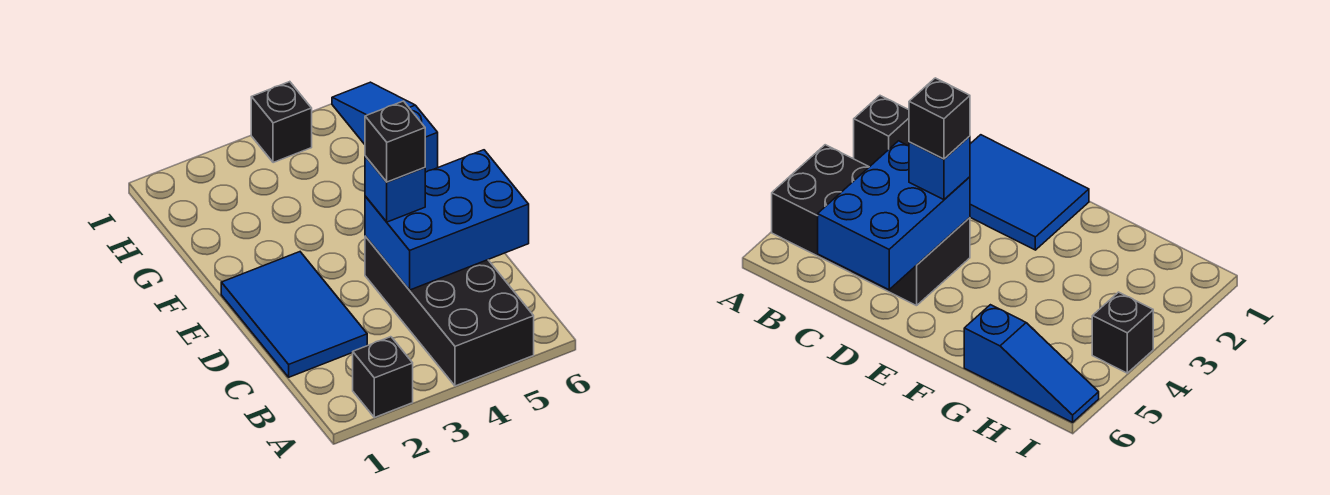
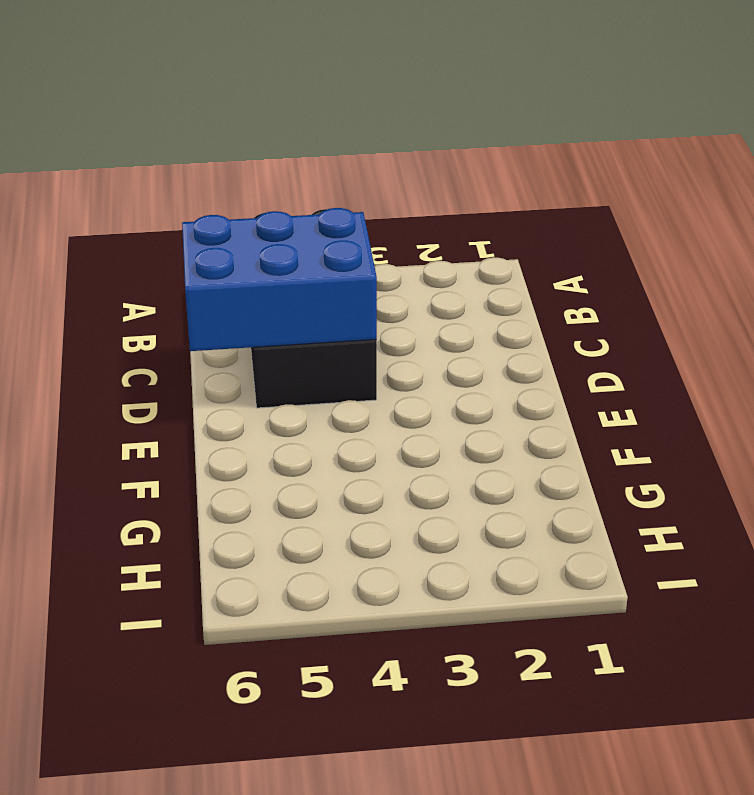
none -> black 1x1 brick [353,337,413,418]
none -> blue 2x3 tile [221,252,367,377]

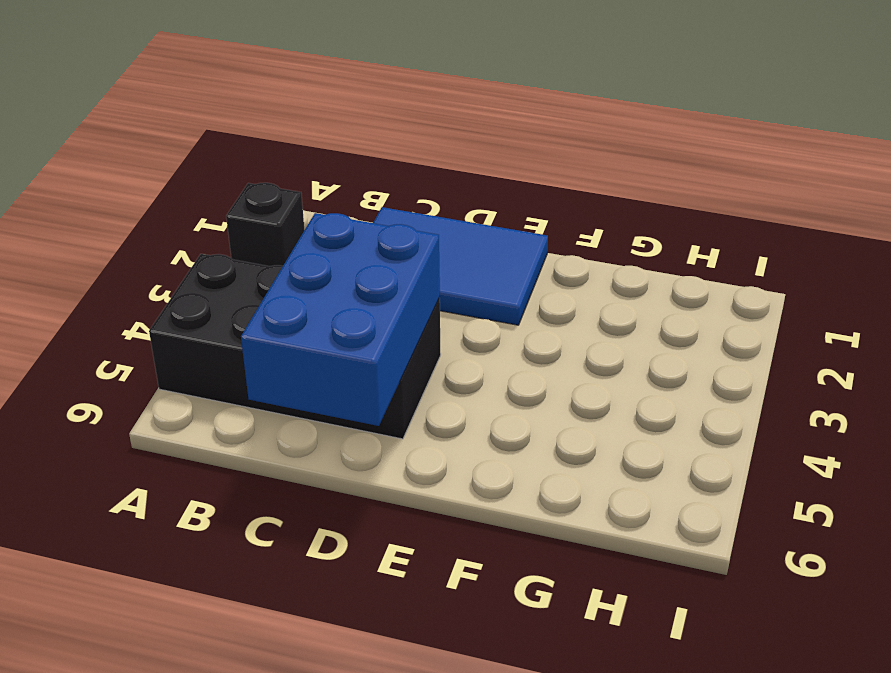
none -> blue 1x3 slope [332,82,438,172]
none -> black 1x1 brick [251,82,312,163]

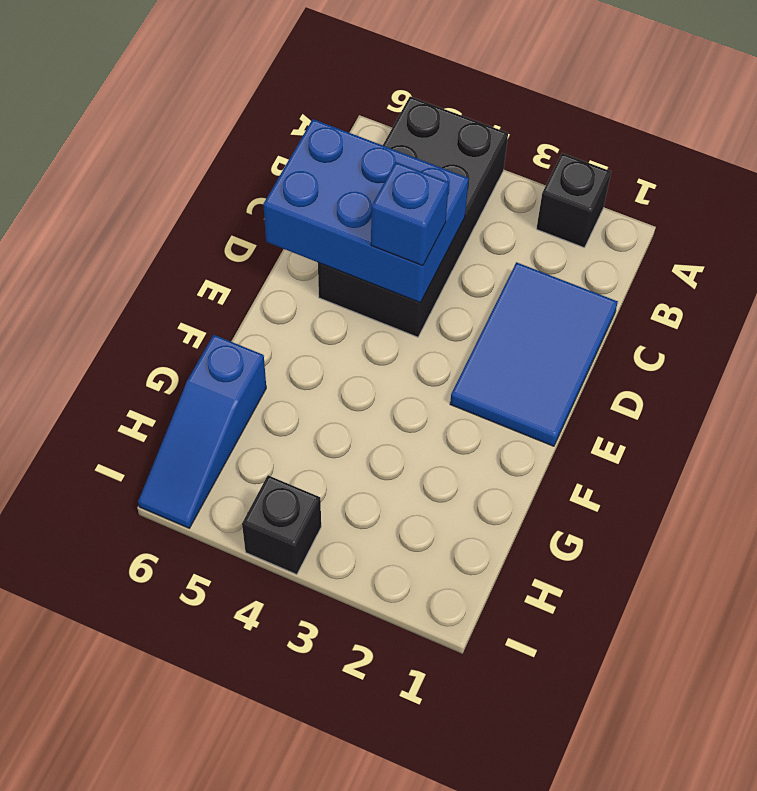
none -> black 1x1 brick [365,101,425,182]

